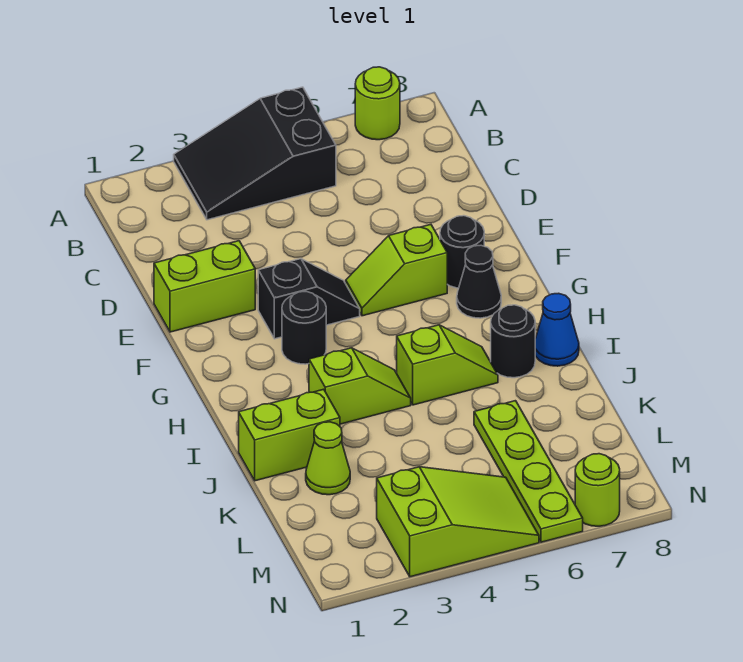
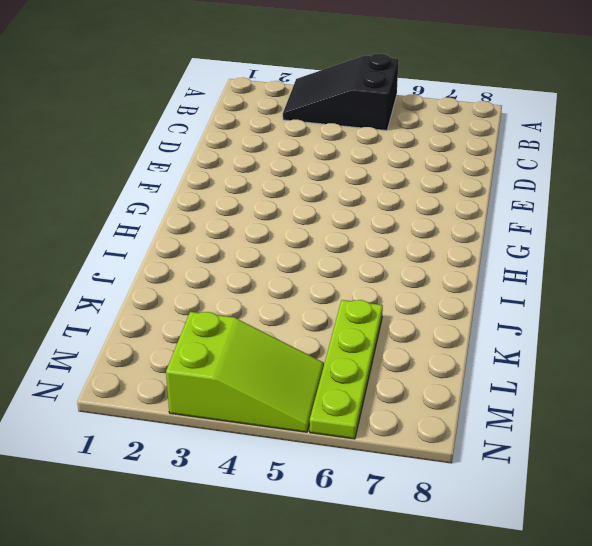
none -> lime 1x1 round brick [355,67,400,140]
none -> lime 1x2 brick [154,241,255,332]
none -> black 1x2 slope [258,259,360,339]

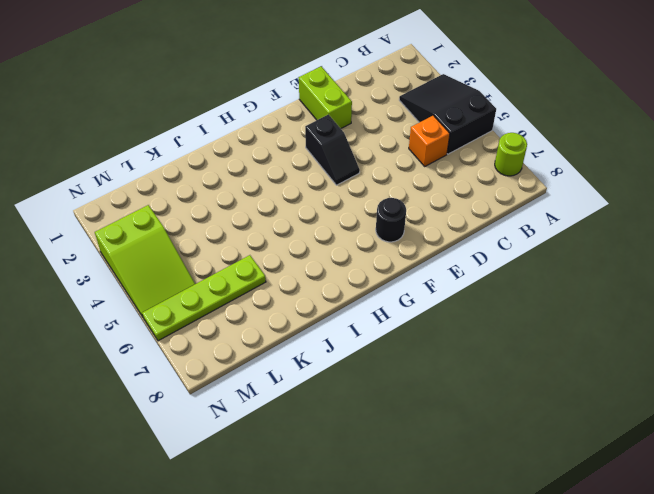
orange 1x1 brick [409,115,450,166] -> none
none -> lime 1x2 slope [346,225,447,316]
none -> black 1x1 round brick [282,292,326,364]
none -> black 1x1 cone [457,246,501,318]

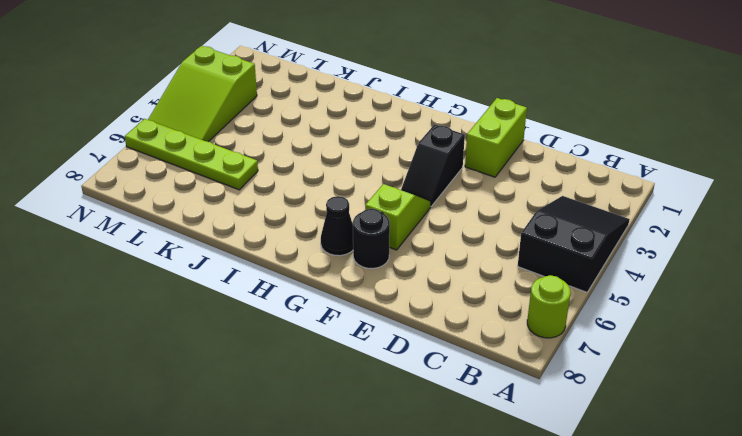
none -> black 1x1 round brick [282,292,326,364]
none -> lime 1x2 slope [309,348,411,424]
none -> lime 1x2 slope [397,325,498,405]

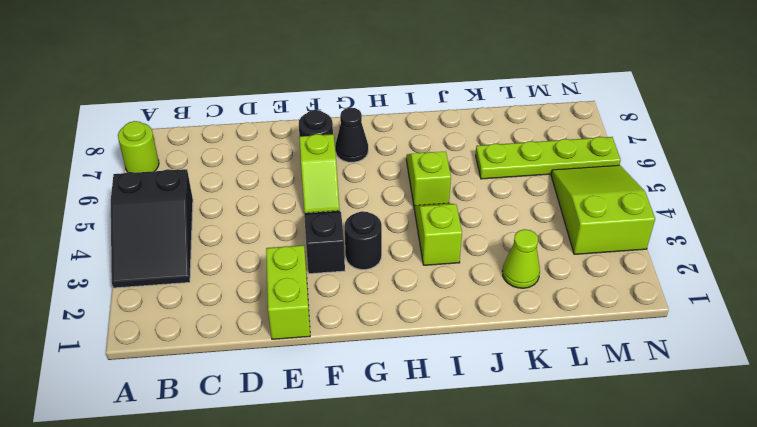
none -> black 1x1 round brick [491,305,535,378]
none -> blue 1x1 cone [535,293,579,366]
none -> lime 1x2 brick [239,389,340,481]

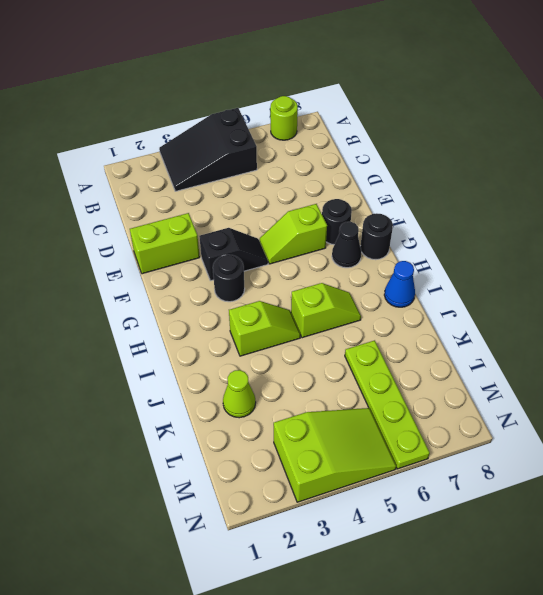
black 1x1 round brick [360,214,393,260] -> black 1x1 round brick moved to [491,305,535,378]
none -> lime 1x2 brick [239,389,340,481]
none -> lime 1x1 round brick [575,454,620,526]

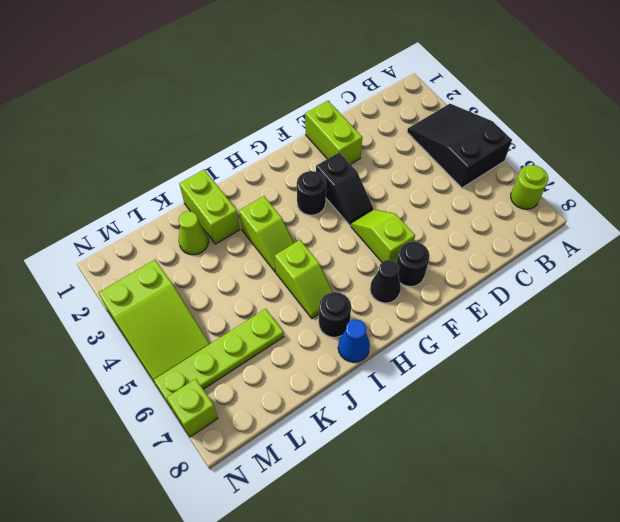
lime 1x1 brick [167,379,218,437] -> lime 1x1 round brick [575,454,620,526]

